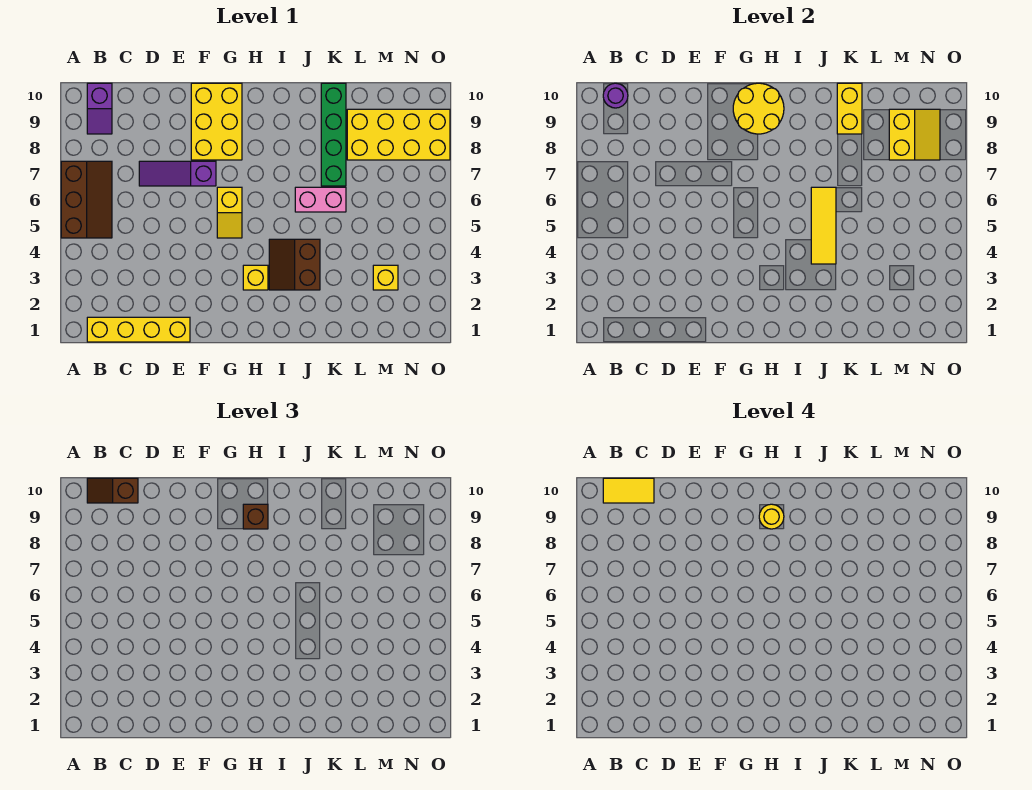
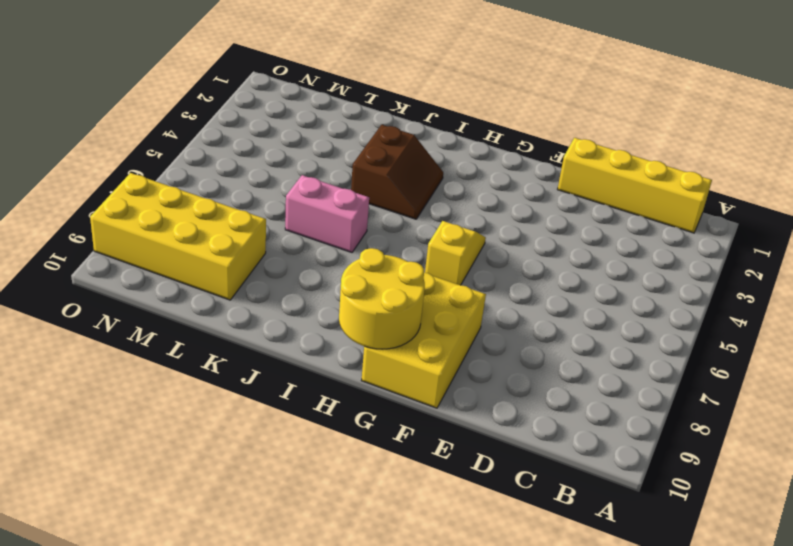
none -> brown 2x3 slope [61,161,112,238]
none -> purple 1x2 slope [87,83,112,134]
none -> purple 1x3 slope [139,161,216,186]

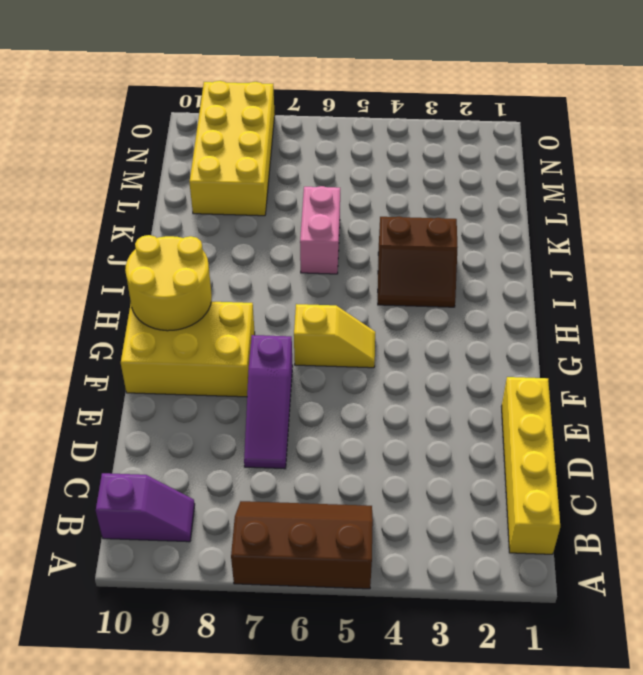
none -> yellow 1x1 brick [243,265,268,290]
none -> green 1x4 brick [321,83,346,186]
none -> yellow 1x1 brick [373,265,398,290]

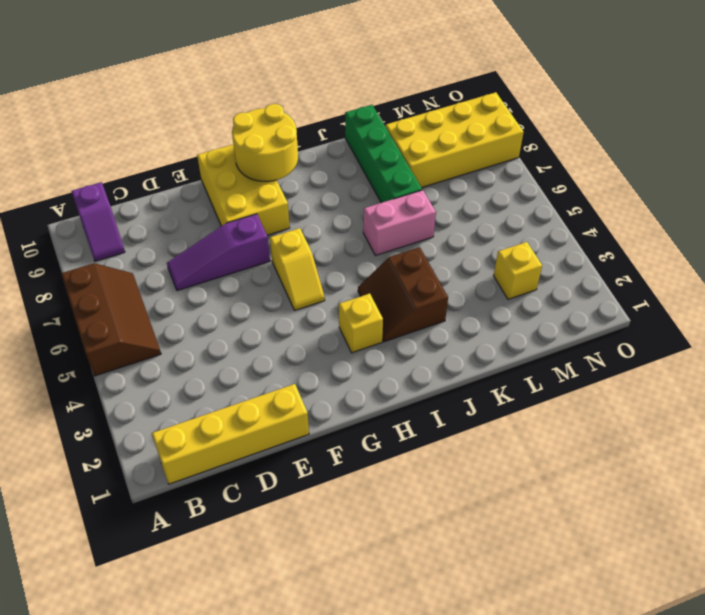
none -> purple 1x1 round brick [603,83,628,108]
none -> yellow 1x3 tile [811,187,836,264]
none -> yellow 1x2 brick [837,83,862,134]

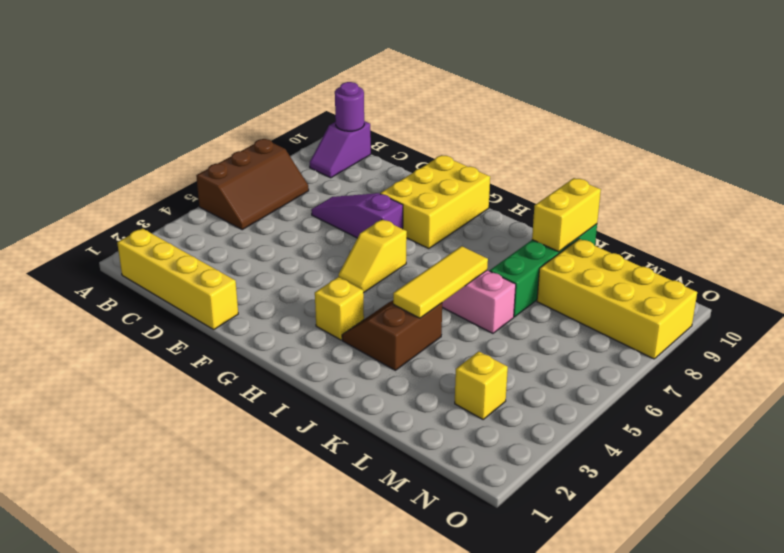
none -> yellow 2x2 round brick [733,83,784,134]
none -> yellow 2x2 slope [889,109,940,160]
none -> brown 1x2 slope [87,478,138,503]

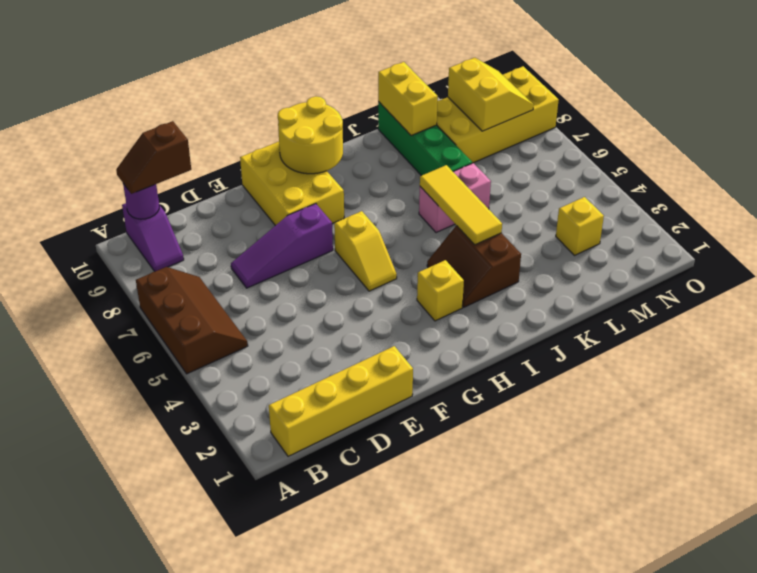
none -> brown 1x1 brick [243,504,268,529]
none -> yellow 1x2 tile [603,478,654,503]
none -> yellow 1x1 round brick [759,504,784,529]

